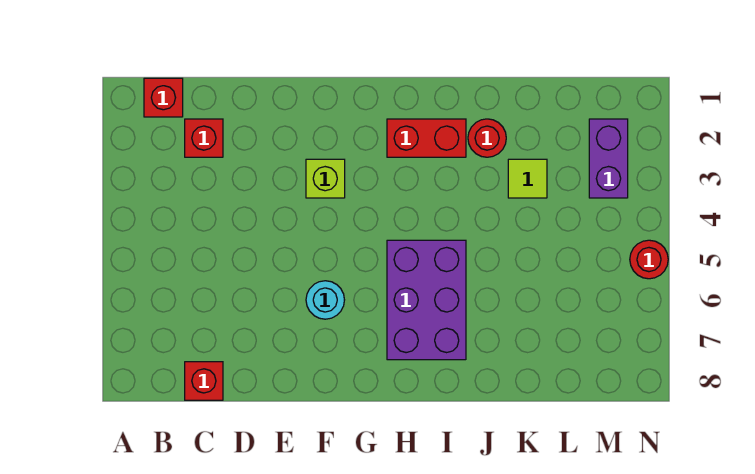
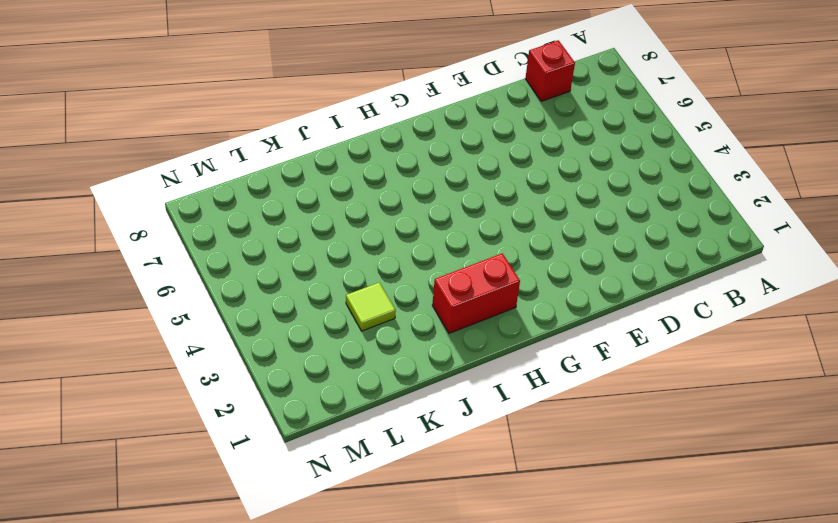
none -> red 1x1 brick [144,78,183,117]
none -> red 1x1 brick [185,119,223,157]

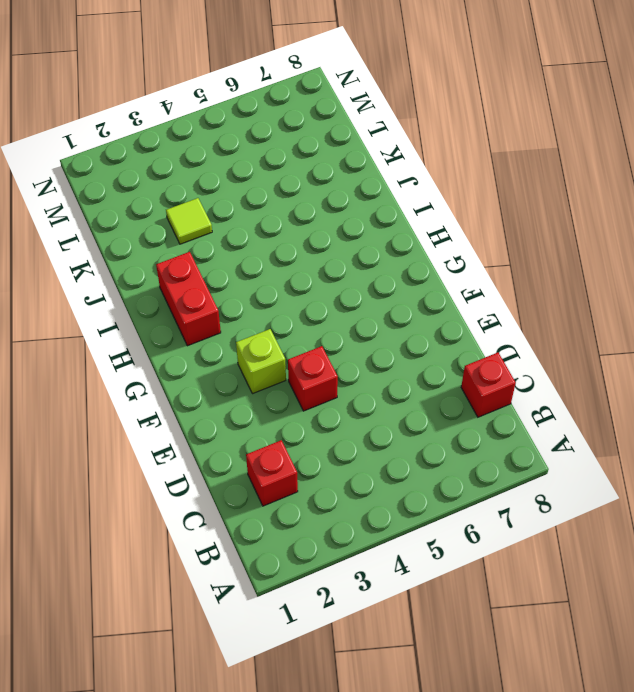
red 1x1 brick [288,346,338,411] -> red 1x1 brick moved to [144,78,183,117]
none -> cyan 1x1 round brick [306,281,344,319]
none -> purple 2x3 brick [387,240,466,360]

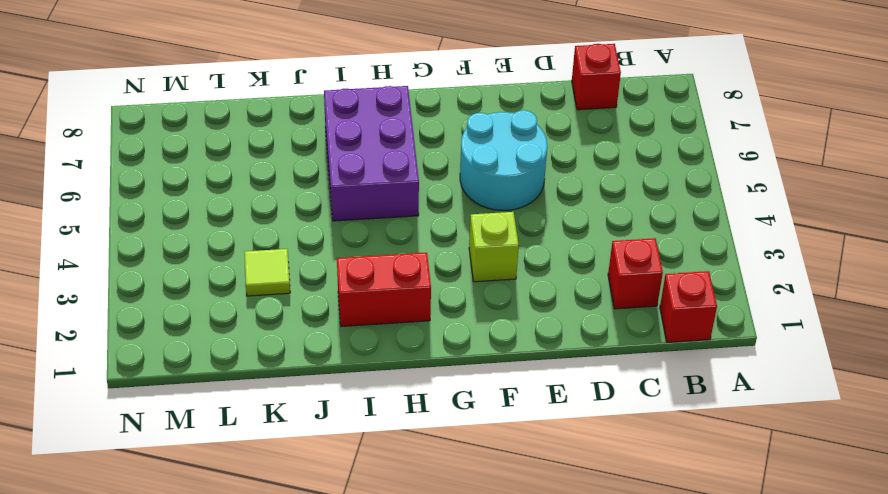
cyan 2x2 round brick [460,110,547,210] -> cyan 1x1 round brick [306,281,344,319]
none -> red 1x1 round brick [468,119,506,157]
none -> purple 1x2 brick [589,119,628,198]

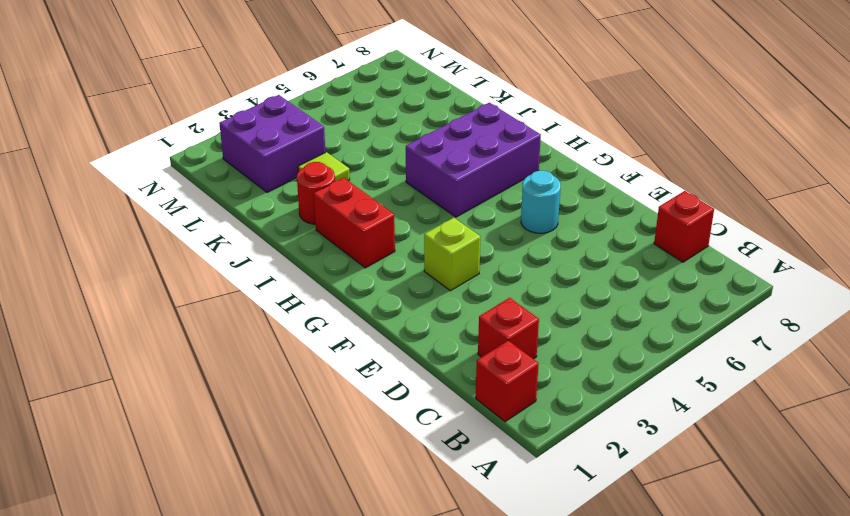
purple 2x2 brick [219,95,325,193] -> purple 1x2 brick [589,119,628,198]
none -> red 1x1 round brick [630,240,668,279]

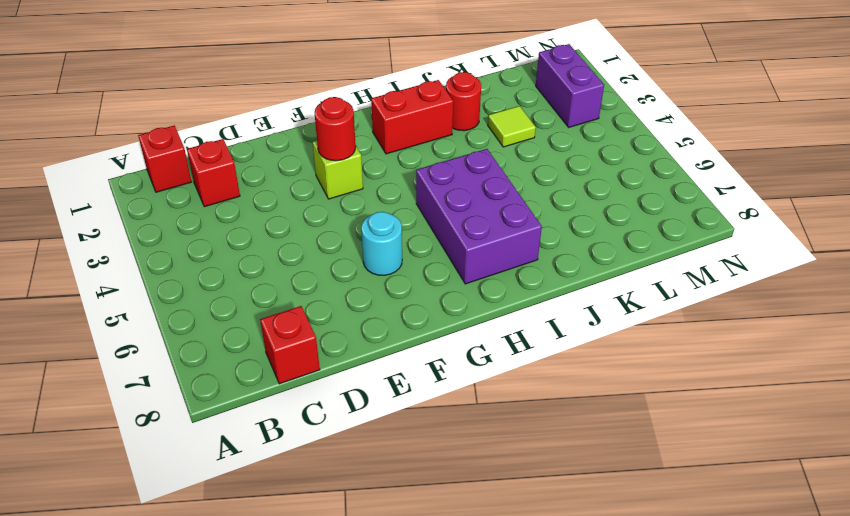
red 1x1 round brick [315,97,356,161] -> red 1x1 round brick moved to [630,240,668,279]

